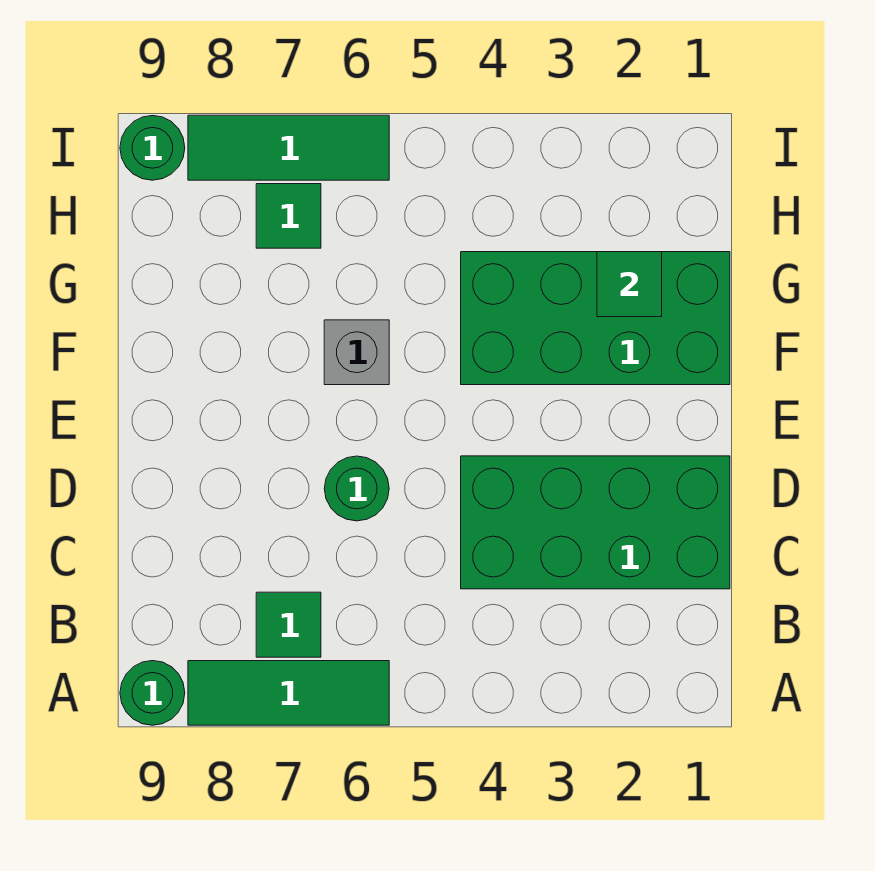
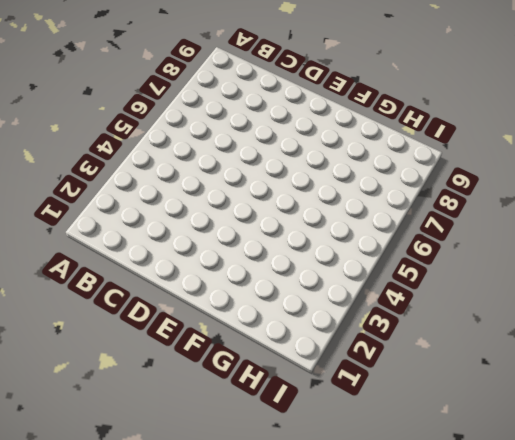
none -> green 1x3 tile [188,661,389,725]
none -> green 1x1 round brick [120,661,185,725]

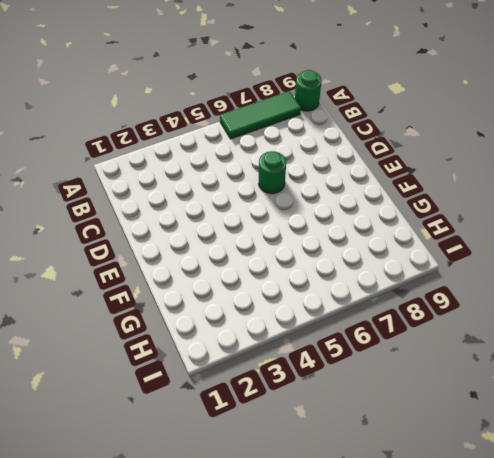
none -> green 1x1 tile [256,592,321,657]
none -> green 2x4 brick [461,456,730,589]

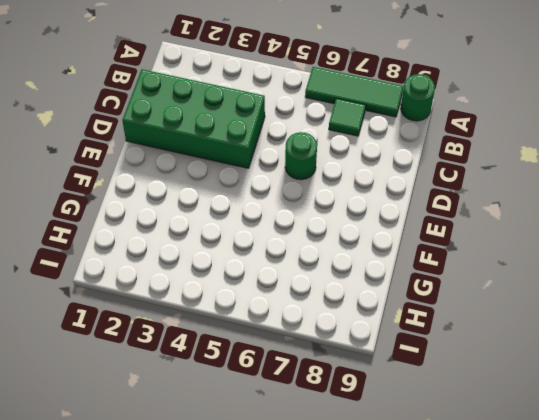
none -> green 2x4 brick [461,252,730,385]
none -> grey 1x1 brick [324,320,389,385]

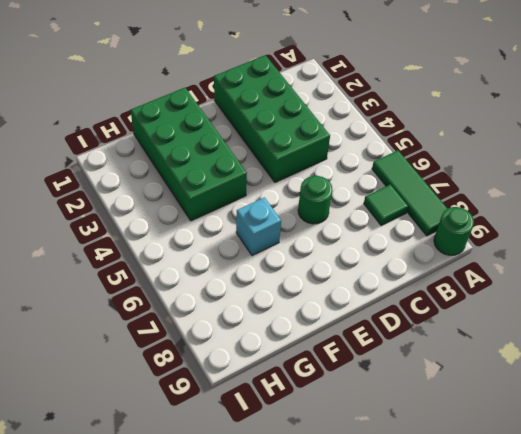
cyan 1x1 brick [236,197,281,256] -> grey 1x1 brick [324,320,389,385]
none -> green 1x1 tile [256,184,321,248]
none -> green 1x3 tile [188,115,389,180]

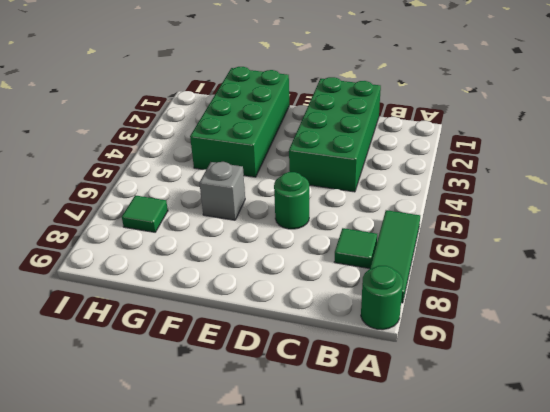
none -> green 1x3 tile [188,115,389,180]
none -> green 1x1 round brick [120,116,185,180]

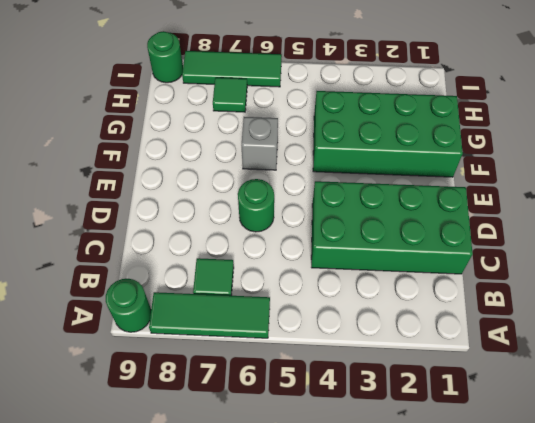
none -> green 1x1 tile [597,252,662,317]

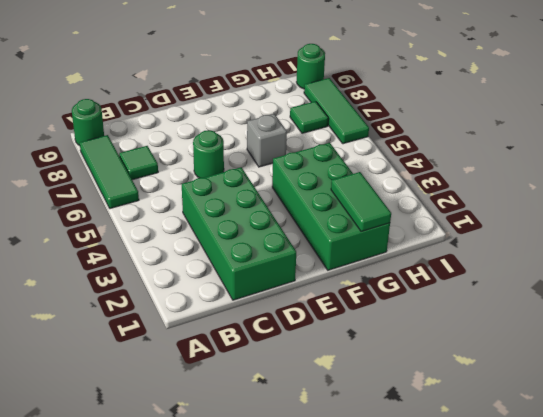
green 1x2 tile [331,172,391,232] -> green 1x1 tile [597,252,662,317]

